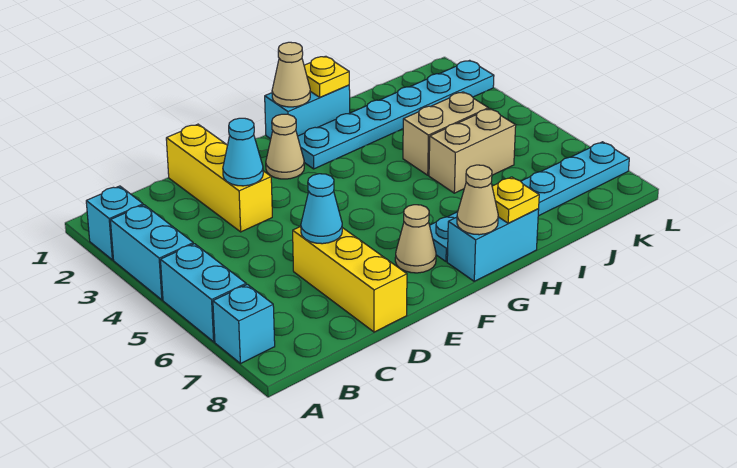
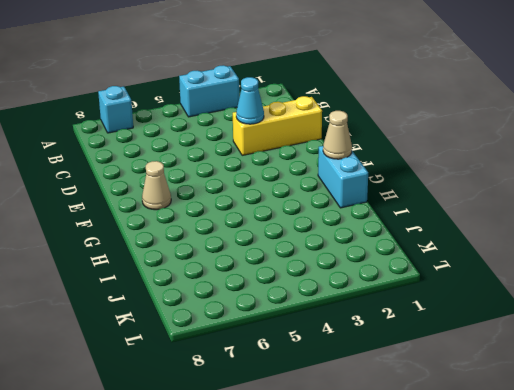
none -> cyan 1x1 brick [86,186,143,260]
none -> cyan 1x2 brick [161,244,246,342]
none -> yellow 1x3 brick [293,226,407,332]

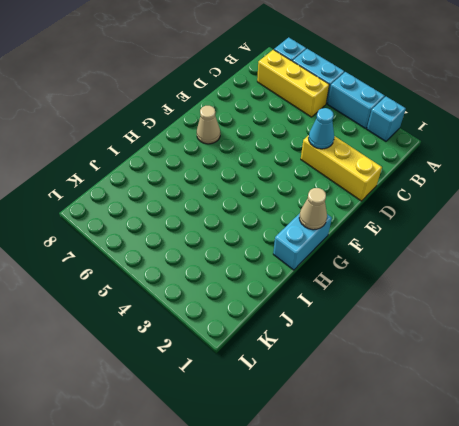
yellow 1x3 brick [257,50,329,117] -> yellow 1x3 brick moved to [293,226,407,332]
none -> tan 1x1 cone [266,114,304,179]
none -> cyan 1x6 plate [298,60,494,169]
none -> cyan 1x6 plate [430,142,629,262]

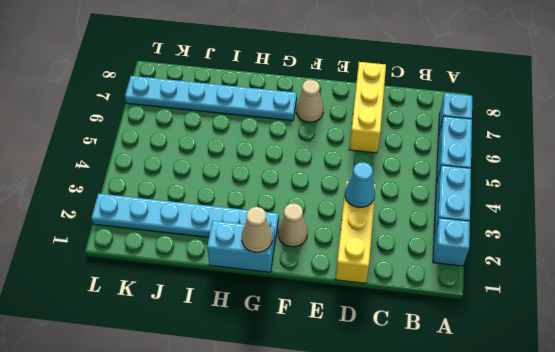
none -> cyan 1x2 brick [447,209,539,281]
none -> tan 1x2 brick [403,92,488,175]
none -> tan 1x2 brick [429,109,516,193]

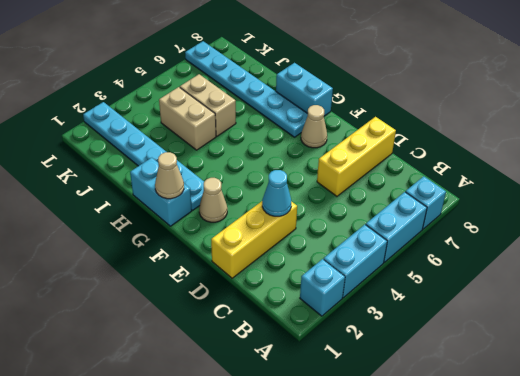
none -> cyan 1x1 cone [301,174,342,244]
none -> tan 1x1 cone [457,165,498,235]
none -> yellow 1x1 plate [304,56,349,97]

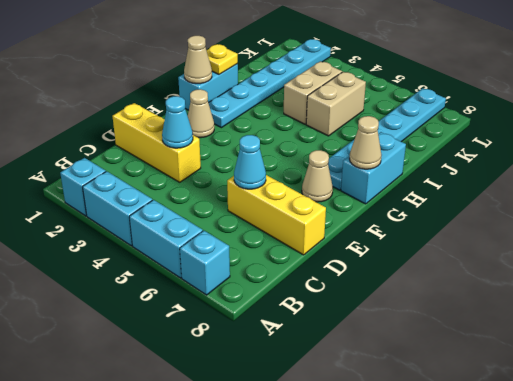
none -> yellow 1x1 plate [492,177,539,223]

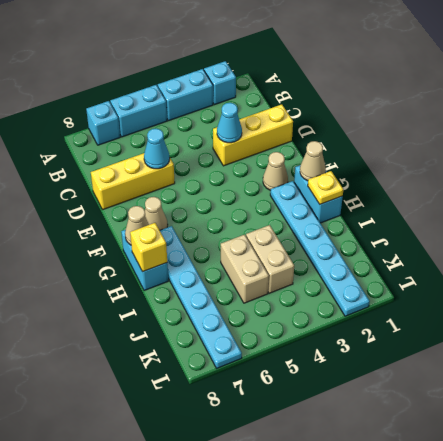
yellow 1x1 brick [130,223,167,272] -> yellow 1x1 plate [492,177,539,223]

